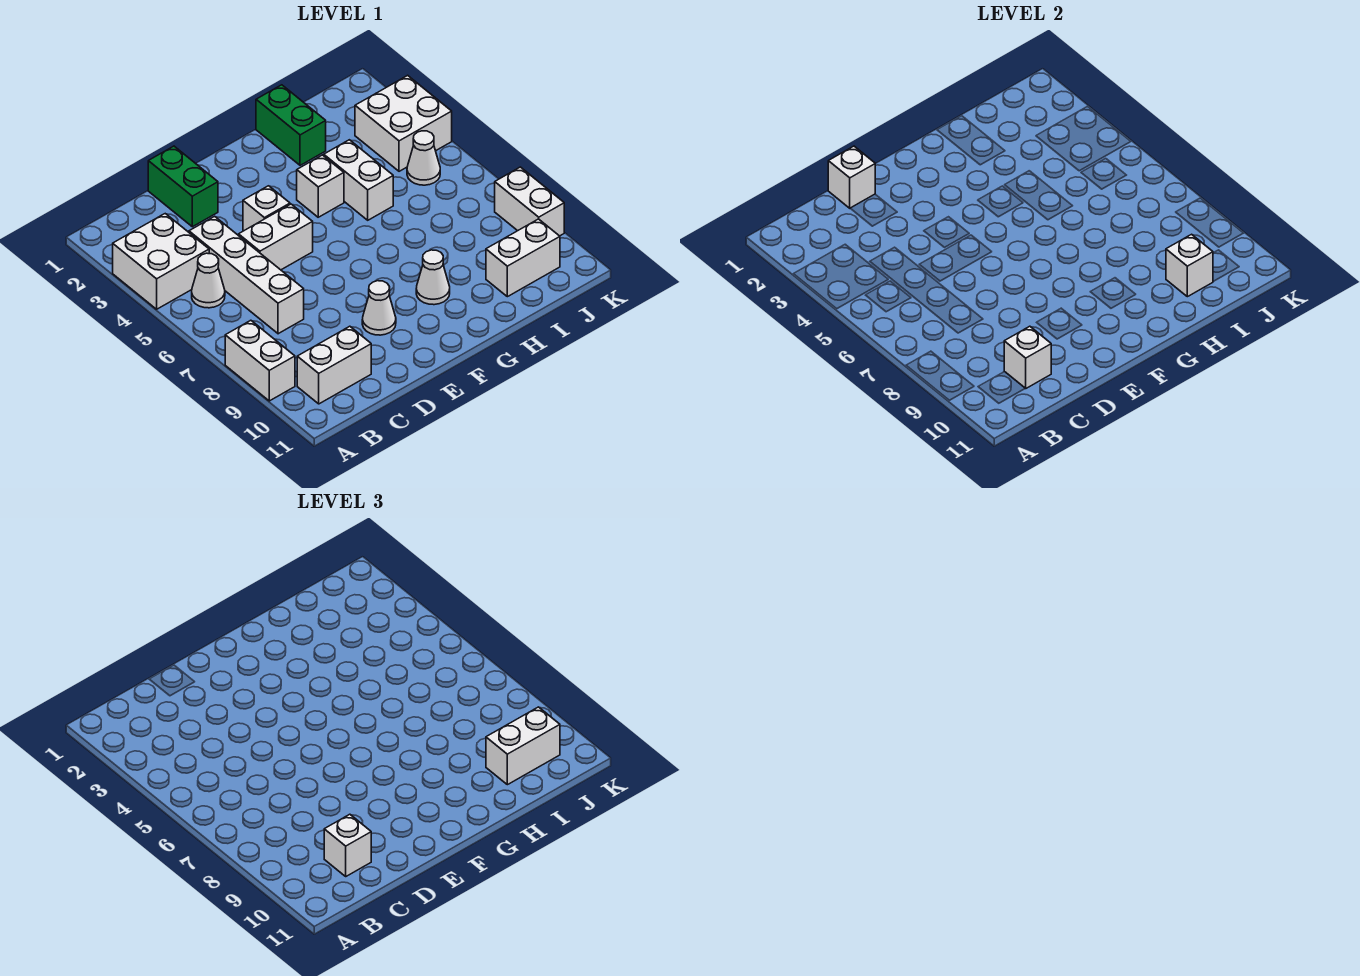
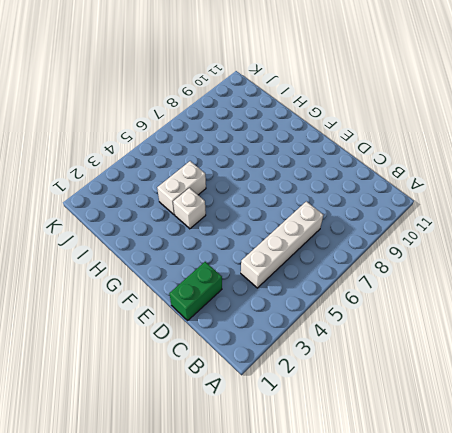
none -> white 2x2 brick [113,214,209,309]
none -> white 1x2 brick [225,320,295,401]
none -> white 1x1 cone [192,253,225,308]

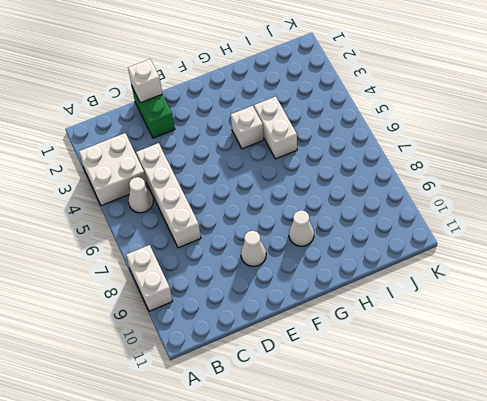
none -> white 1x2 brick [297,326,371,404]
none -> white 1x2 brick [238,204,313,270]
none -> white 1x1 brick [243,186,290,231]

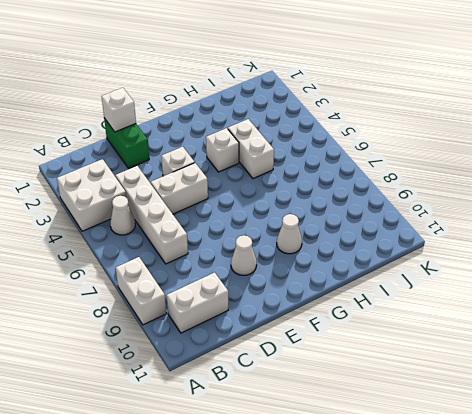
none -> green 1x2 brick [256,85,326,165]
none -> white 1x2 brick [486,219,560,297]
none -> white 2x2 brick [355,75,452,171]

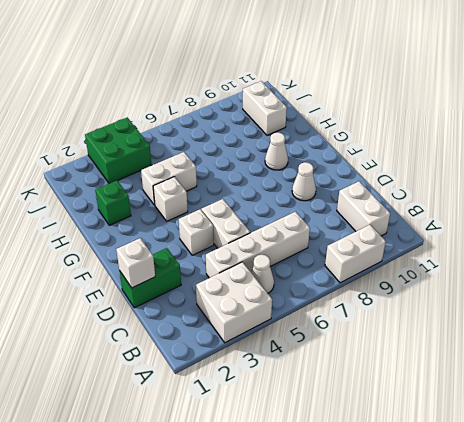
green 1x1 brick [95,181,131,225] -> green 1x2 brick [256,85,326,165]
green 2x2 brick [85,118,152,184] -> white 2x2 brick [355,75,452,171]
none -> white 1x1 cone [407,131,440,185]
none -> white 1x2 brick [495,167,564,236]
none -> white 1x1 brick [1004,326,1051,388]

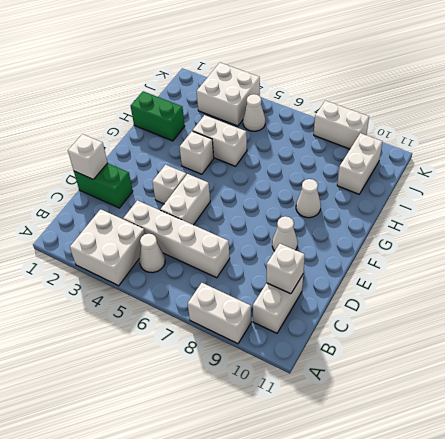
none -> white 1x1 brick [1166,234,1213,297]
none -> white 1x1 brick [324,814,371,876]
none -> white 1x2 brick [486,707,560,785]

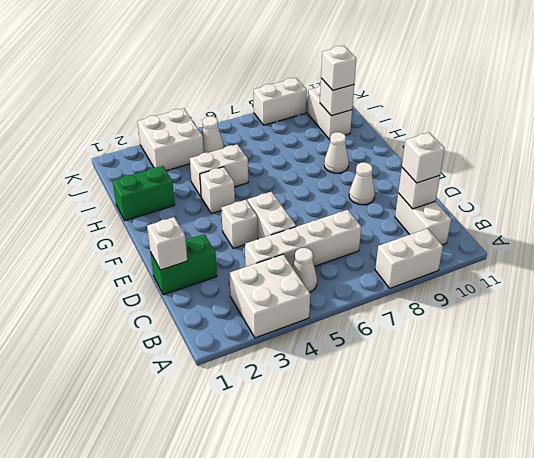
white 1x1 brick [321,46,356,90] -> white 1x2 brick [486,707,560,785]

